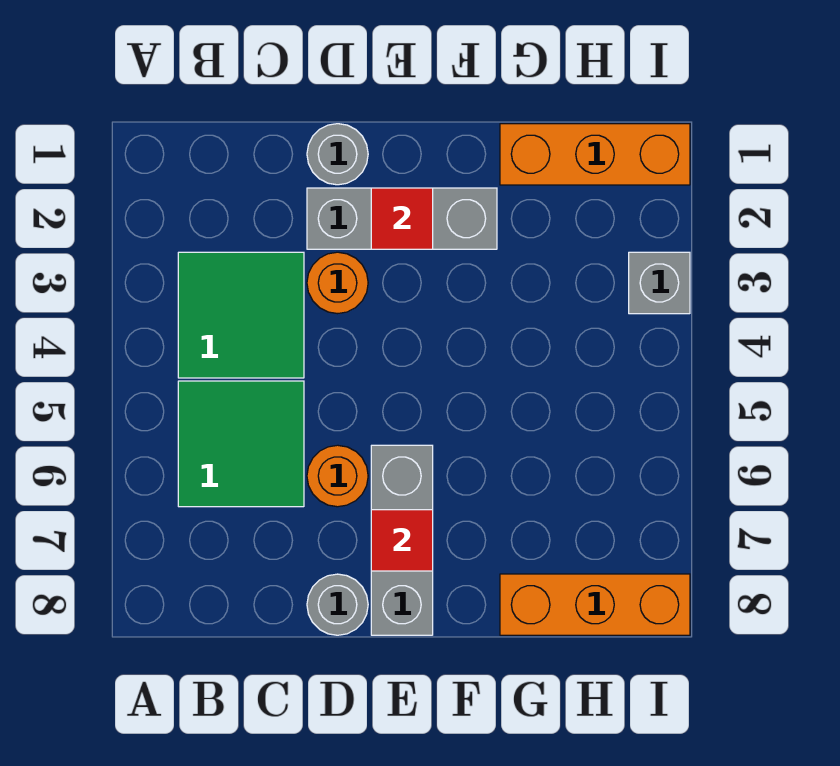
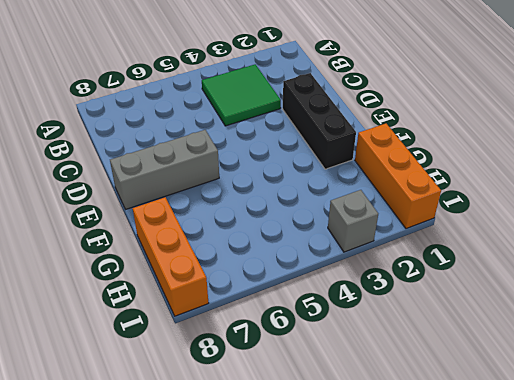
black 1x3 brick [283,73,356,169] -> grey 1x3 brick [307,188,497,249]
none -> green 2x2 tile [178,381,304,507]
none -> grey 1x1 round brick [307,124,368,185]
none -> orange 1x1 round brick [307,252,368,314]

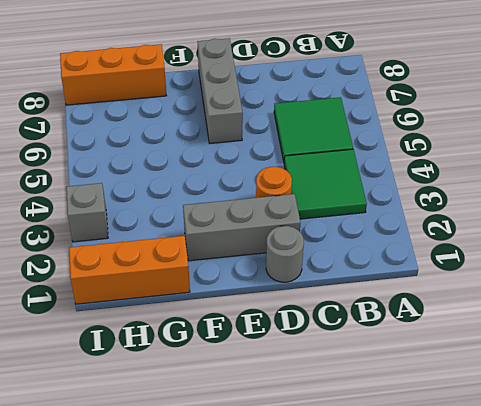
none -> orange 1x1 round brick [307,445,368,507]
none -> grey 1x1 round brick [307,574,368,635]
none -> red 1x1 tile [371,188,433,249]

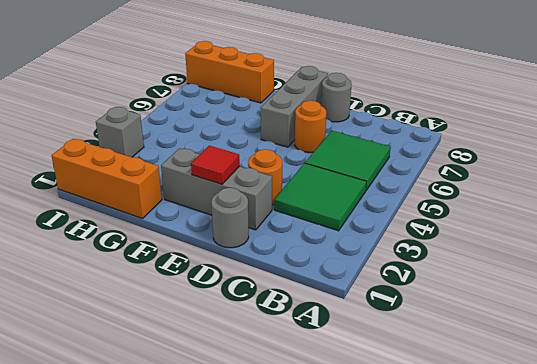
none -> red 1x1 tile [371,510,433,571]

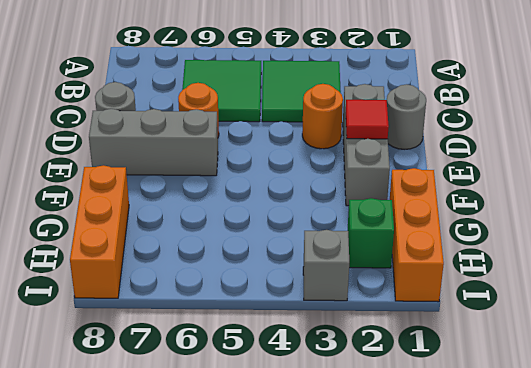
green 1x1 brick [347,198,394,268] -> none
none -> red 1x1 tile [371,510,433,571]

